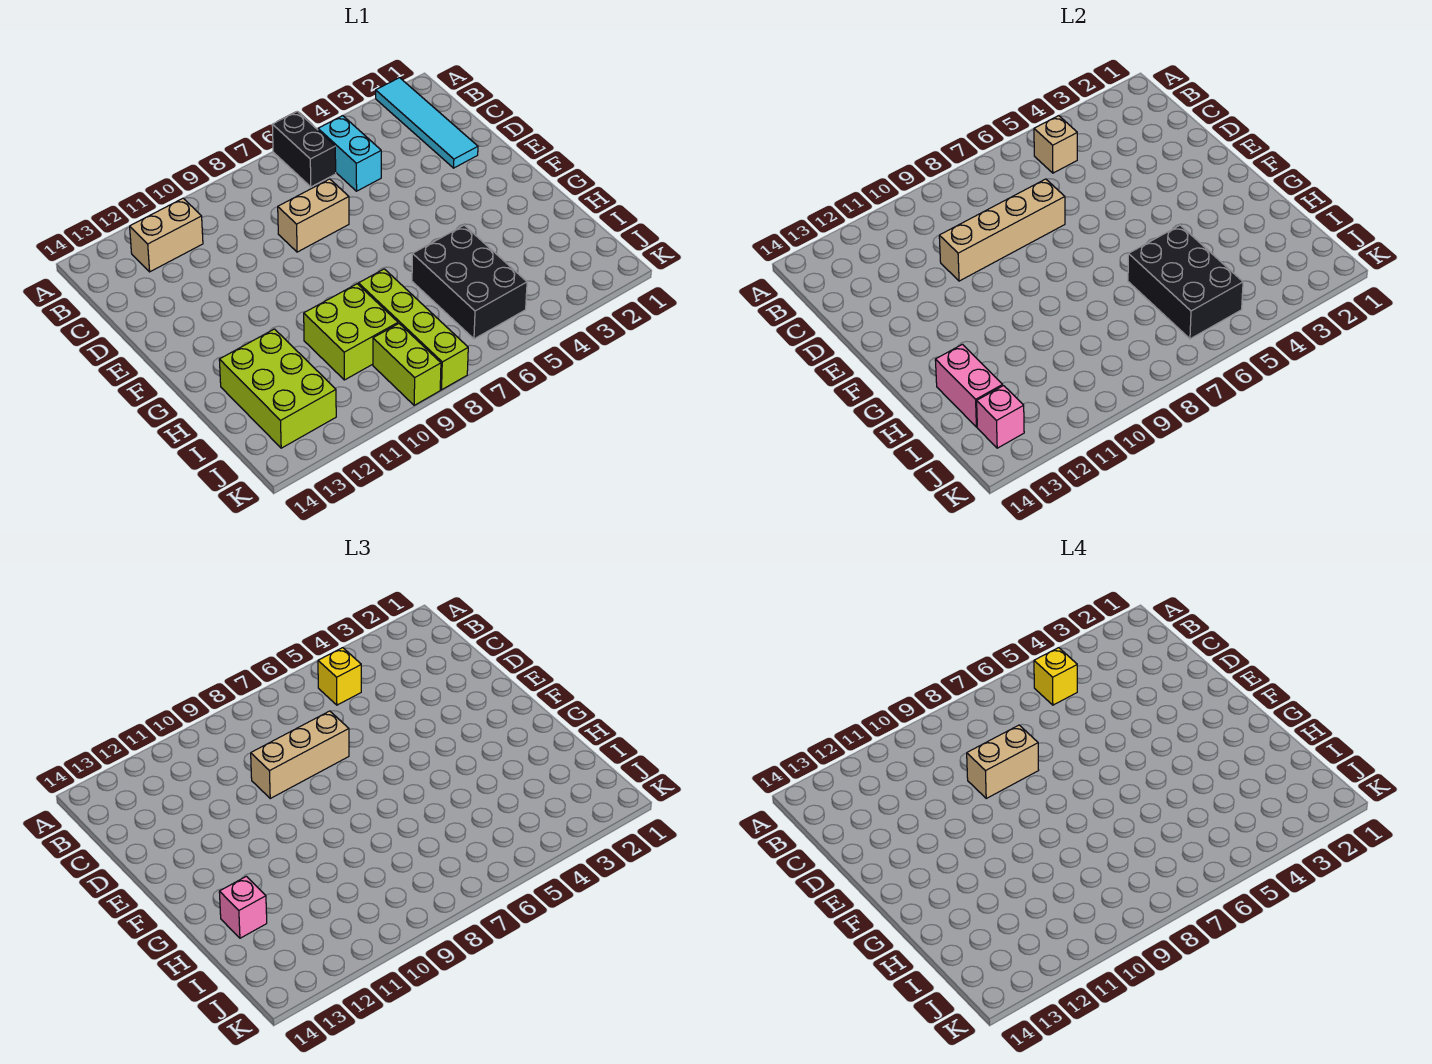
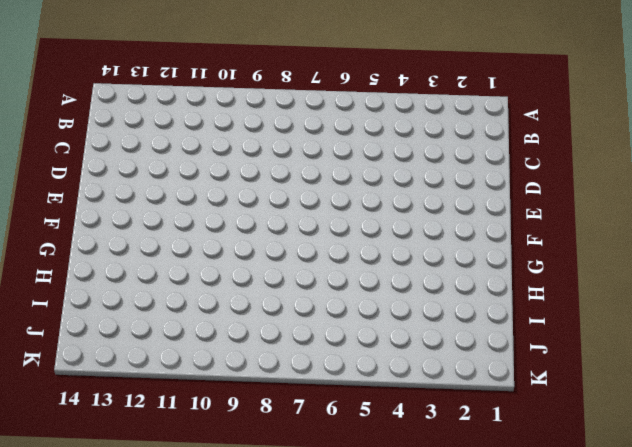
none -> cyan 1x4 tile [376,78,478,168]
none -> black 1x2 brick [272,111,336,187]
none -> cyan 1x2 brick [318,116,381,191]

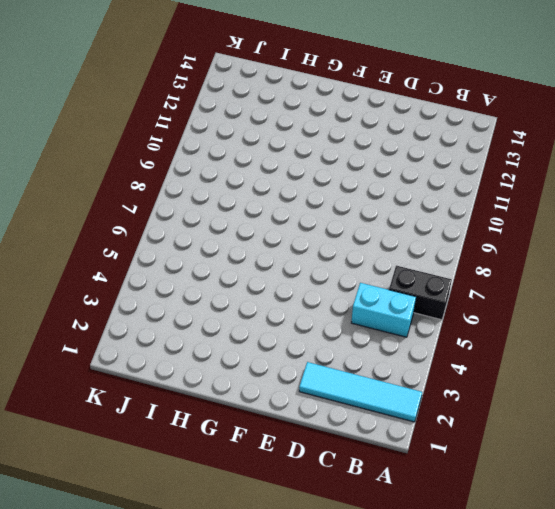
none -> tan 1x2 brick [130,198,203,272]
none -> tan 1x2 brick [278,179,349,252]
none -> black 2x3 brick [412,225,527,339]

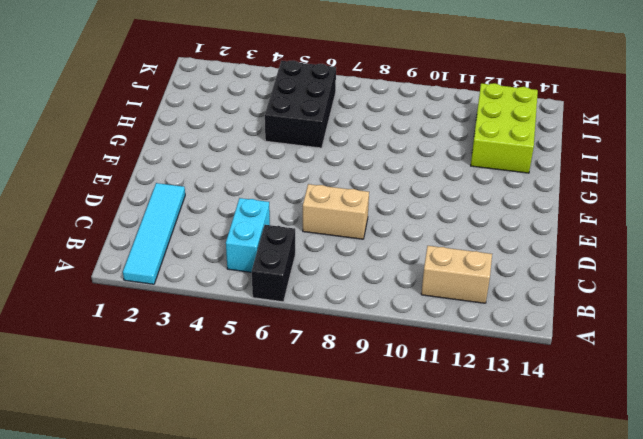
none -> lime 1x4 brick [359,269,468,390]
none -> lime 2x2 brick [304,284,398,380]
none -> lime 1x2 brick [373,324,441,405]

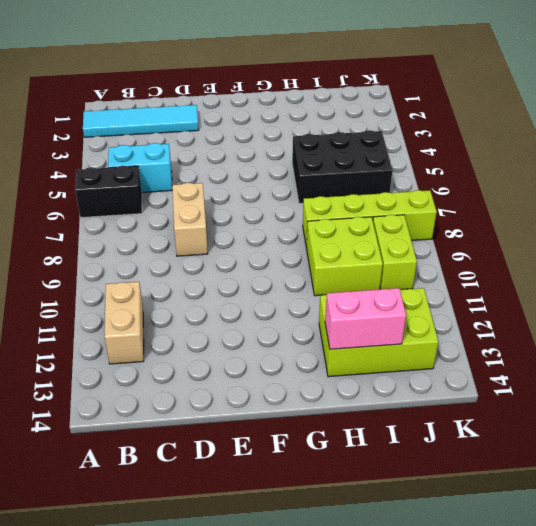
lime 1x2 brick [373,215,417,290] -> lime 1x2 brick turned to [373,324,441,405]
none -> tan 1x1 brick [1034,116,1077,173]
none -> tan 1x4 brick [939,179,1065,281]
none -> black 2x3 brick [1128,225,1243,339]

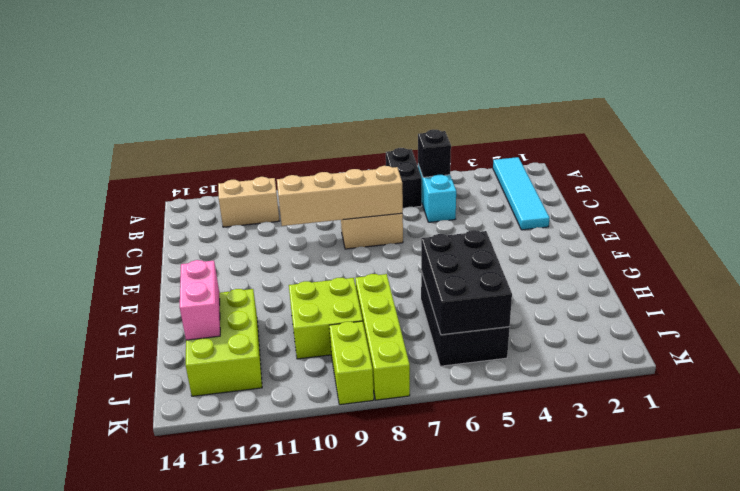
black 1x1 brick [418,130,451,177] -> tan 1x1 brick [1034,116,1077,173]
none -> pink 1x1 brick [977,386,1024,448]
none -> yellow 1x1 brick [318,648,361,705]
none -> tan 1x3 brick [251,711,349,798]

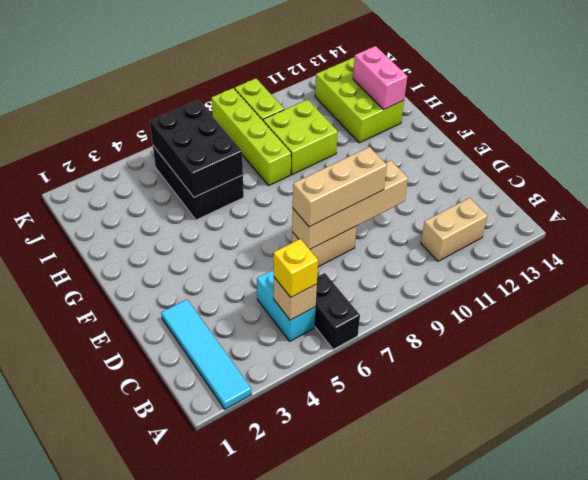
none -> pink 1x1 brick [977,386,1024,448]
none -> pink 1x1 brick [219,876,267,938]
none -> yellow 1x1 brick [1034,648,1077,705]

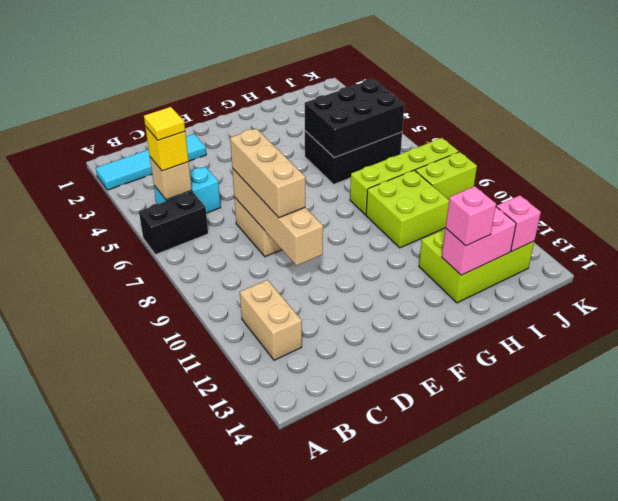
yellow 1x1 tile [144,107,185,140] -> yellow 1x1 brick [1034,648,1077,705]
none -> tan 1x2 brick [967,725,1039,798]

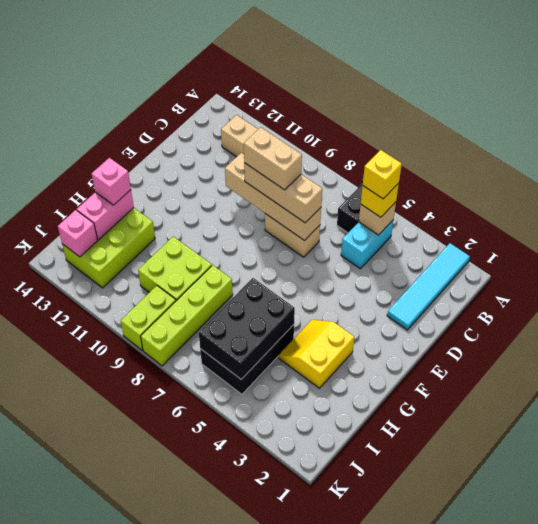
yellow 2x2 slope [278,320,354,388] -> none

